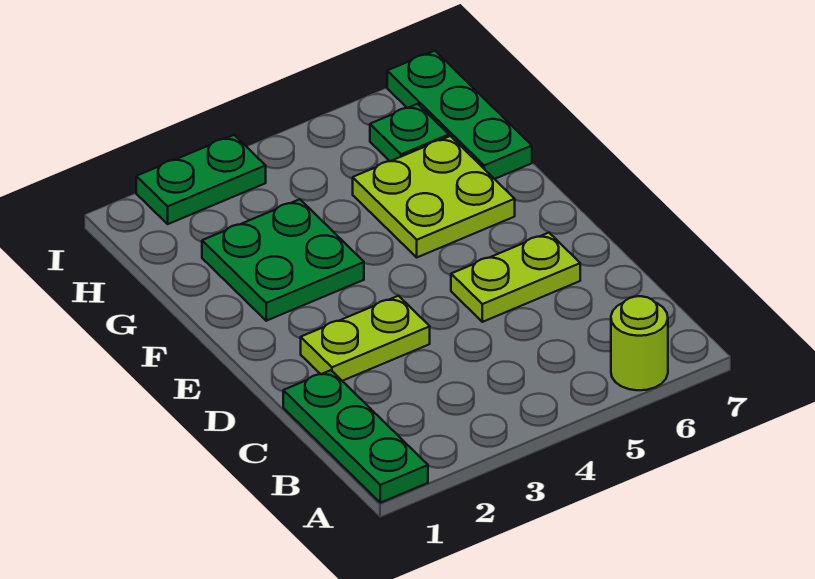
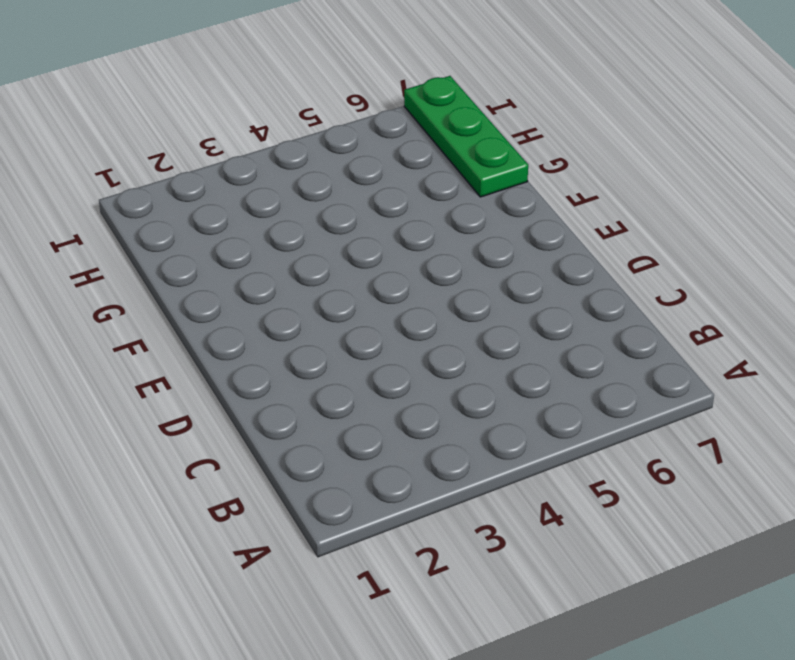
none -> green 1x3 plate [283,370,428,503]
none -> lime 1x1 round brick [611,296,668,390]

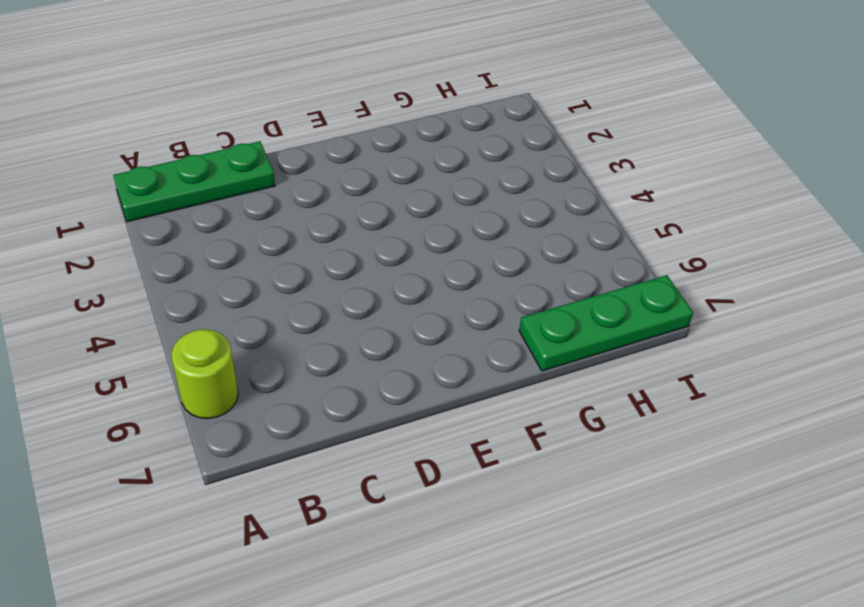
none -> lime 1x2 plate [301,296,430,381]
none -> lime 1x2 plate [451,233,580,322]

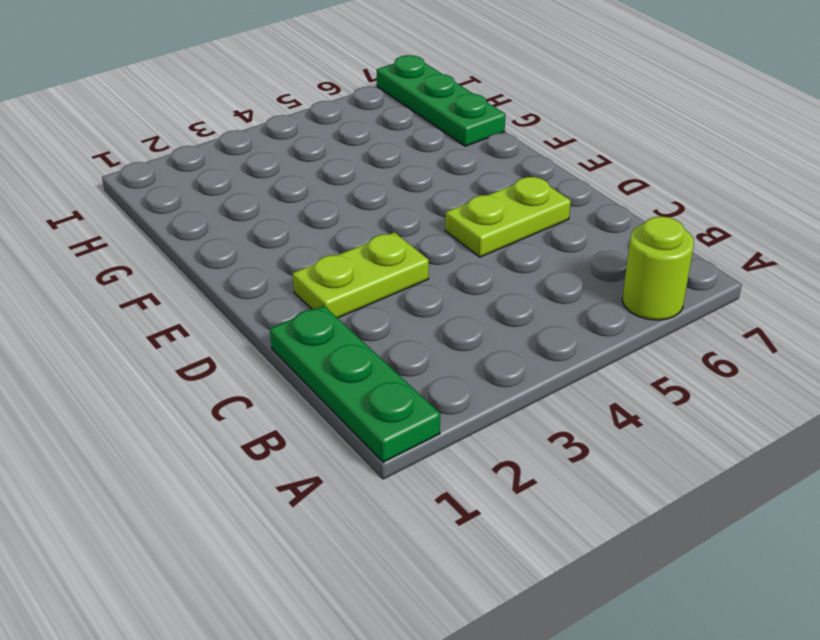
none -> green 2x2 plate [202,199,364,321]
none -> lime 2x2 plate [353,136,515,257]

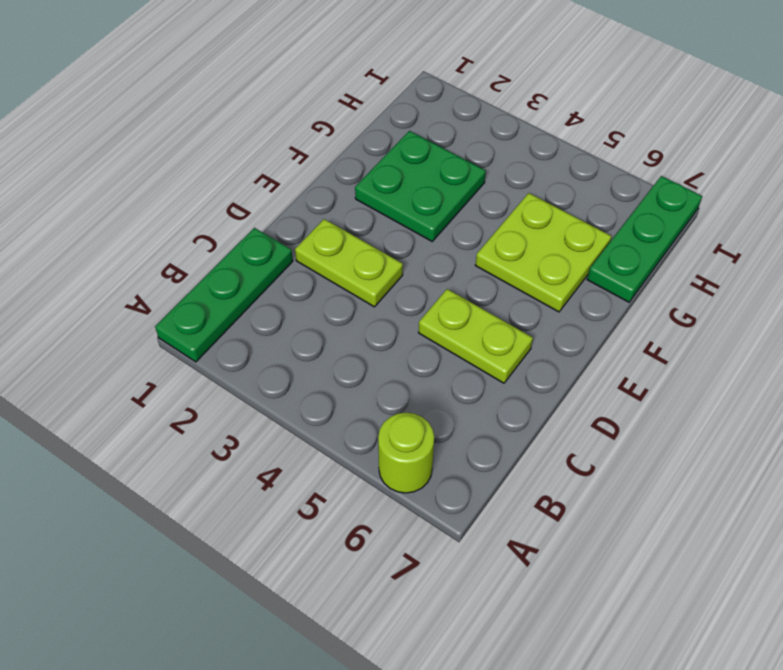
none -> green 1x1 plate [370,104,449,161]
none -> green 1x2 plate [136,135,266,224]

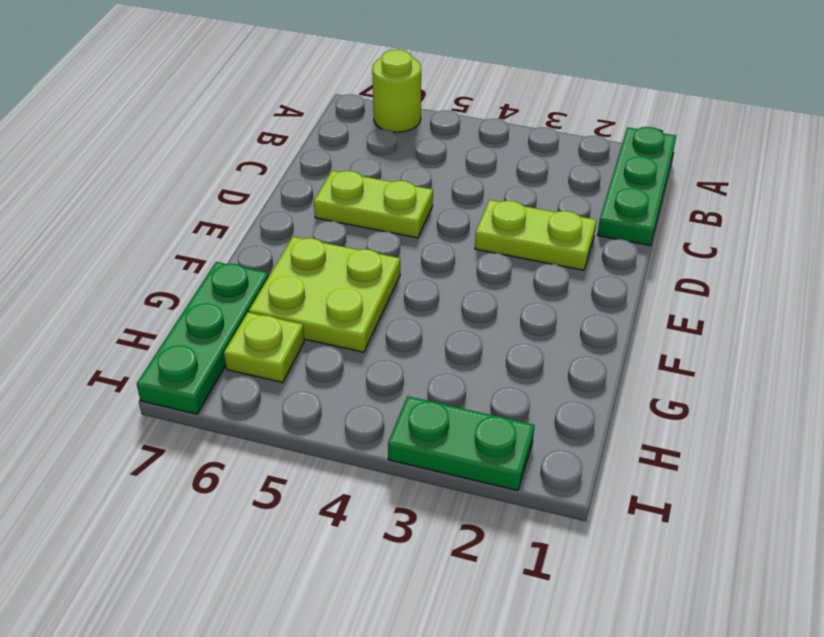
lime 1x1 plate [224,313,304,382] -> green 1x1 plate [370,104,449,161]
none -> green 2x2 plate [202,199,364,321]

